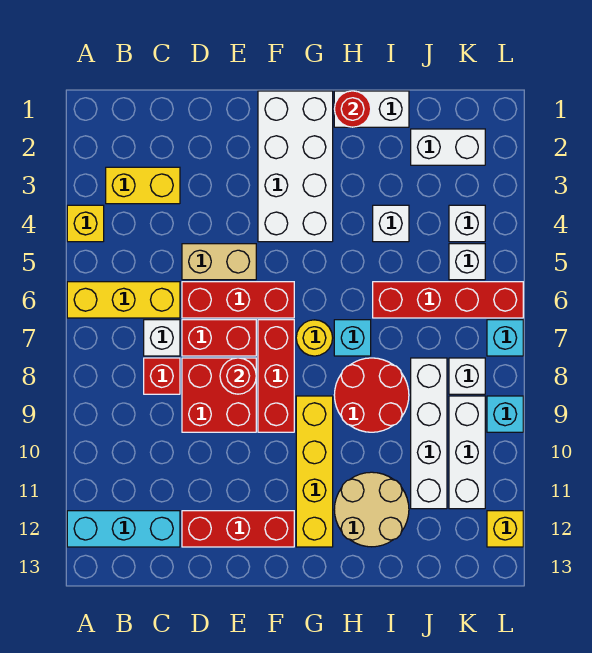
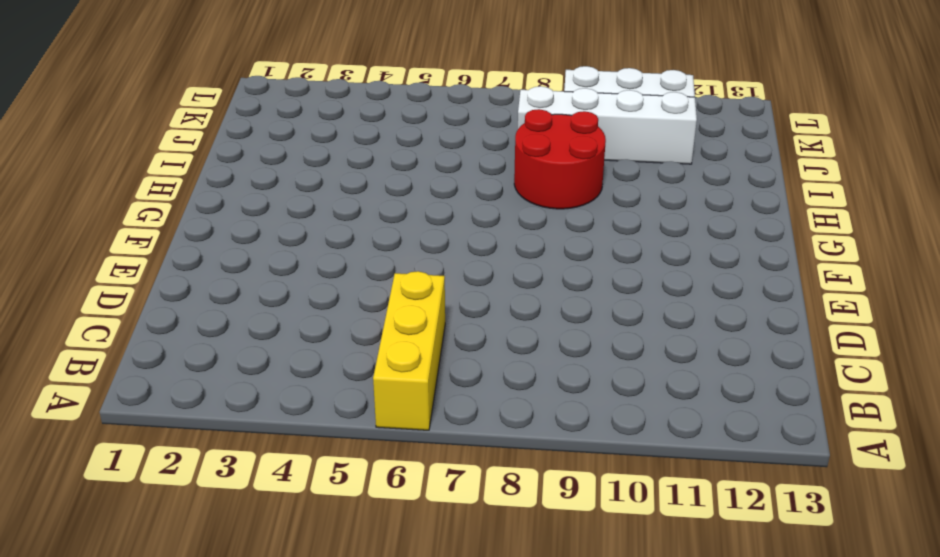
none -> yellow 1x1 brick [67,205,104,242]
none -> cyan 1x3 brick [67,511,180,547]
none -> yellow 1x2 brick [106,167,180,204]
none -> white 1x1 brick [144,320,180,356]

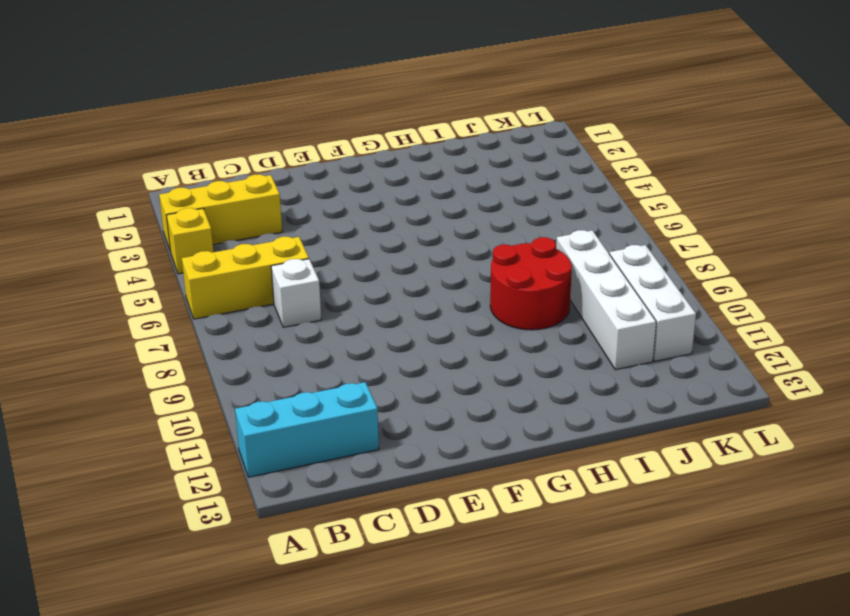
yellow 1x3 brick [159,174,282,252] -> yellow 1x2 brick [106,167,180,204]
none -> red 1x1 brick [144,358,180,394]
none -> tan 1x2 brick [182,244,256,280]
none -> red 1x3 brick [182,282,294,318]
none -> red 1x2 brick [182,320,256,356]

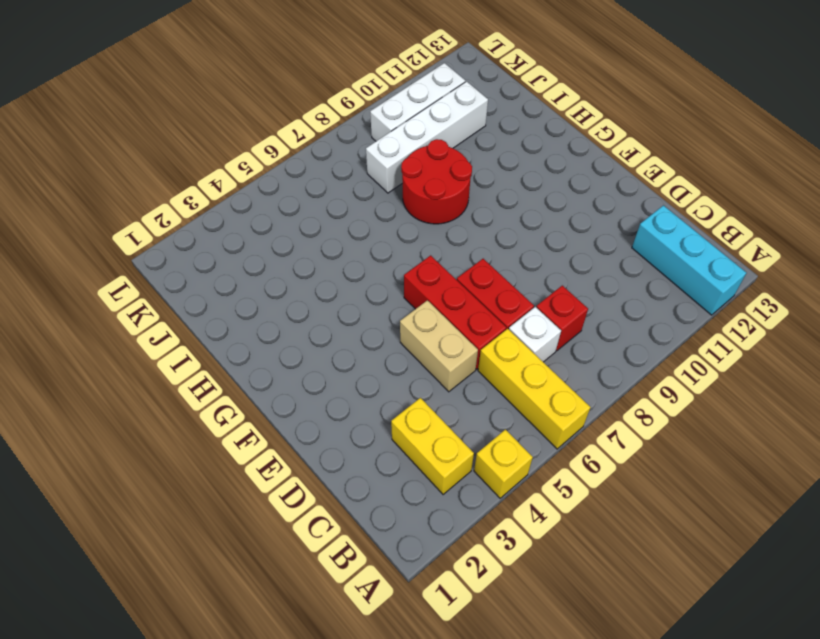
none -> red 2x2 brick [182,358,256,432]
none -> red 1x3 brick [182,511,294,547]
none -> white 2x4 brick [258,91,333,242]
none -> red 1x3 brick [258,320,294,432]

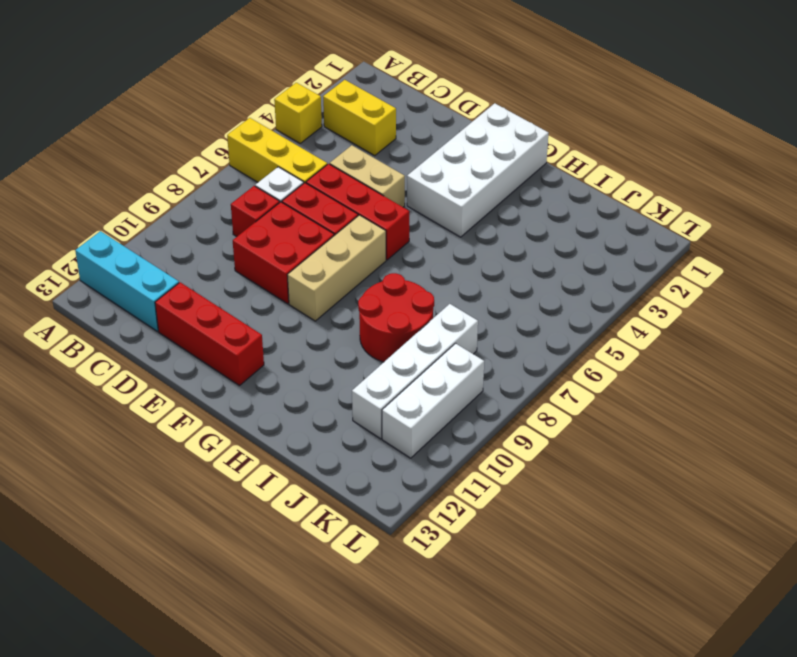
tan 1x3 brick [287,215,386,321] -> red 1x3 brick [258,320,294,432]
none -> yellow 1x1 round brick [296,320,333,356]
none -> yellow 1x4 brick [296,396,333,547]
none -> white 1x2 brick [334,91,409,127]
none -> cyan 1x1 brick [334,320,371,356]

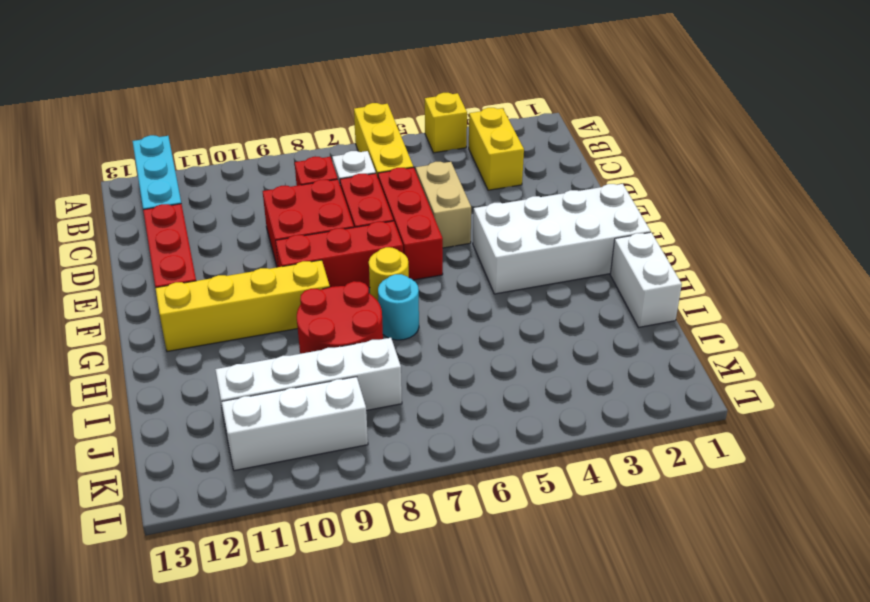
cyan 1x1 round brick [378,274,419,340] -> cyan 1x1 brick [334,320,371,356]
none -> tan 2x2 round brick [334,472,409,547]
none -> white 1x1 brick [373,205,409,242]
none -> red 1x4 brick [373,282,523,318]
none -> white 1x2 brick [411,129,485,165]

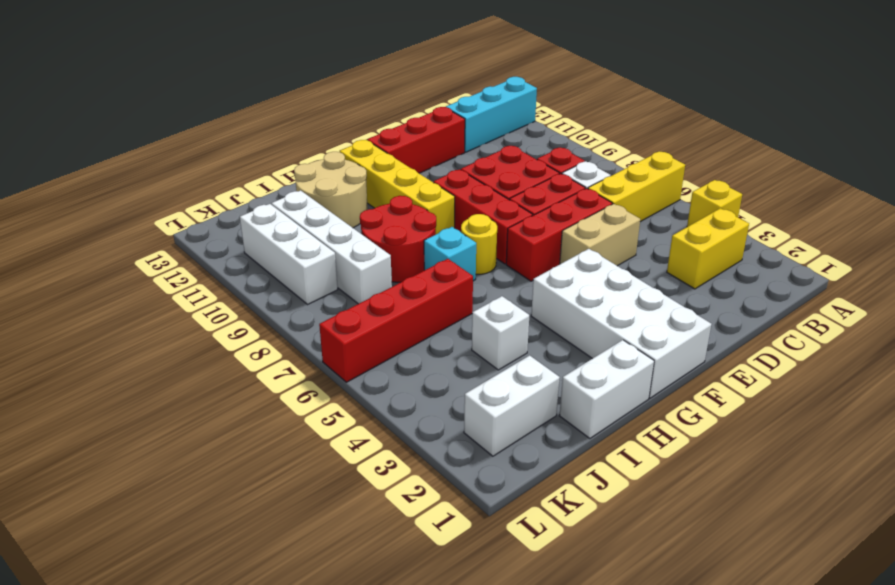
none -> white 1x1 brick [449,205,485,242]
none -> white 1x1 brick [449,244,485,280]
none -> white 1x1 brick [449,358,485,394]
none -> cyan 1x1 brick [487,320,523,356]

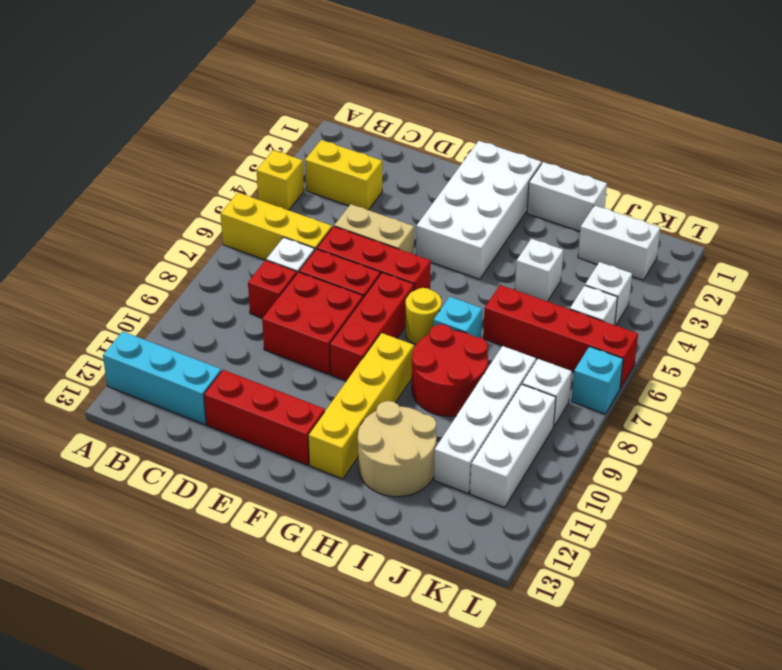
none -> cyan 1x1 brick [487,396,523,432]
none -> yellow 1x1 brick [487,511,523,547]
none -> red 1x1 round brick [220,358,256,394]
none -> red 1x1 round brick [334,91,371,127]

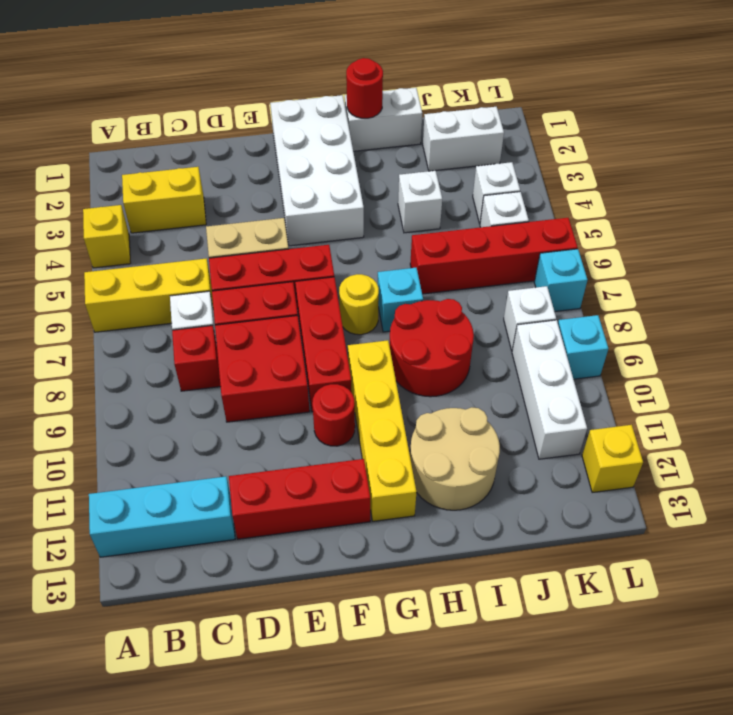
red 1x1 round brick [312,384,355,446] -> red 1x1 round brick moved to [220,358,256,394]
none -> white 1x4 brick [411,358,447,509]

